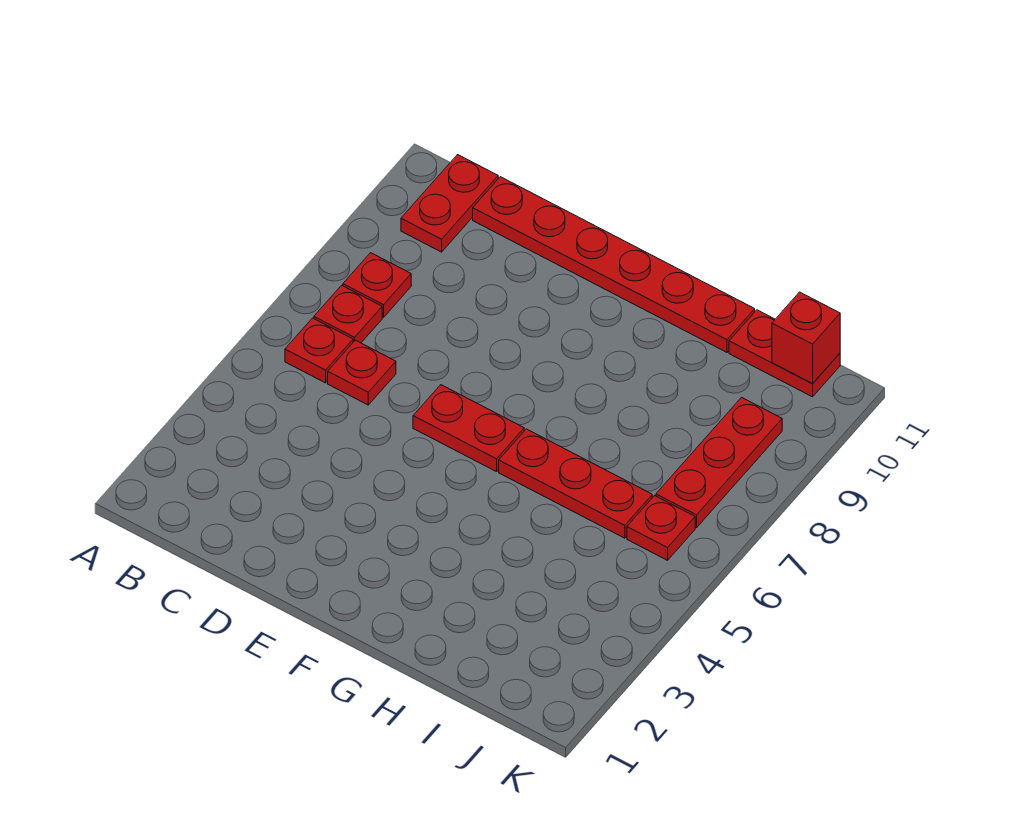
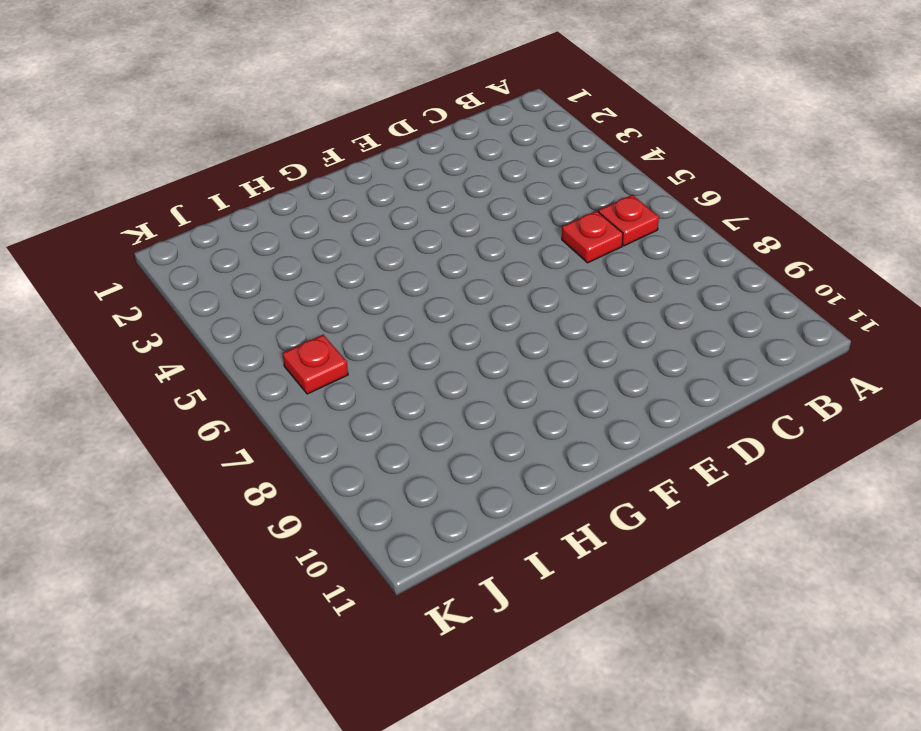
none -> red 1x1 plate [314,285,382,343]
none -> red 1x1 plate [343,253,411,317]
none -> red 1x2 plate [401,155,498,252]

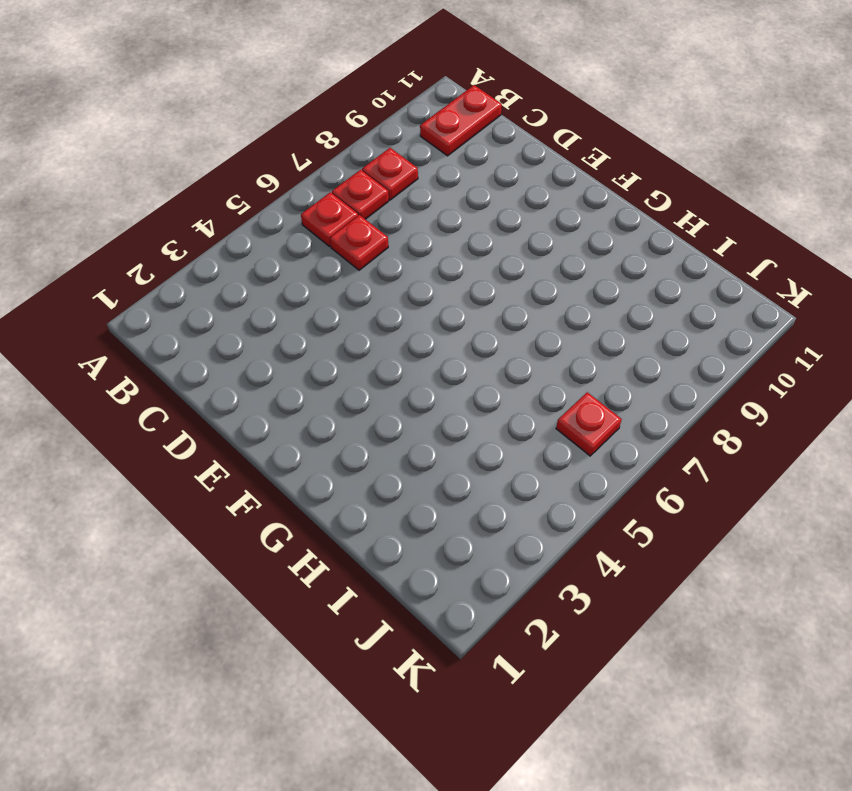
none -> red 1x6 plate [473,177,755,352]
none -> red 1x2 plate [413,385,524,472]
none -> red 1x3 plate [499,429,652,538]

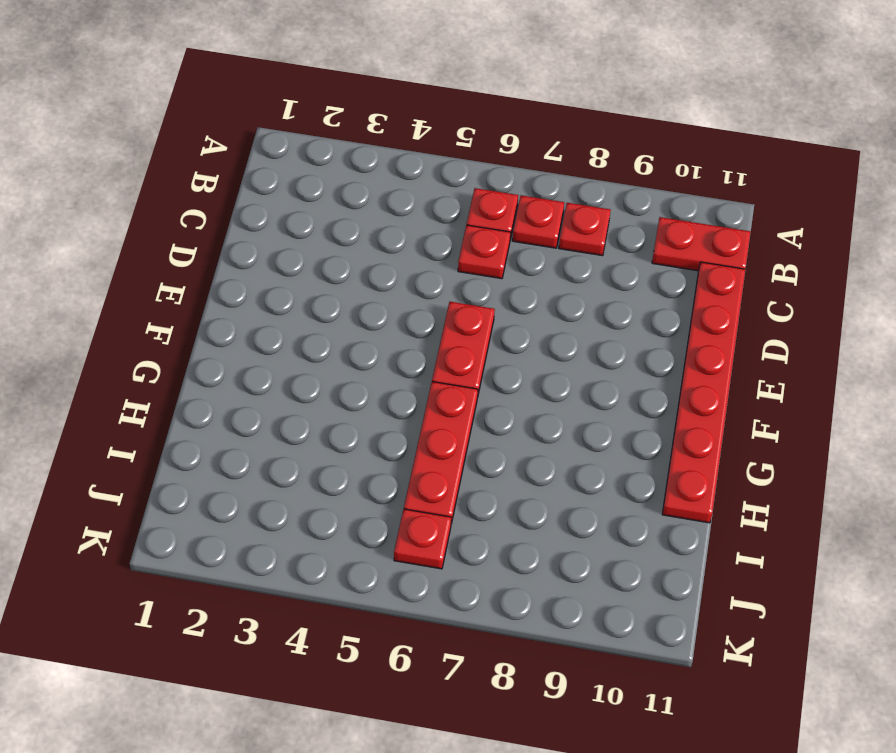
none -> red 1x2 plate [729,310,840,397]
none -> red 1x3 plate [656,397,782,528]
none -> red 1x1 brick [772,292,840,384]

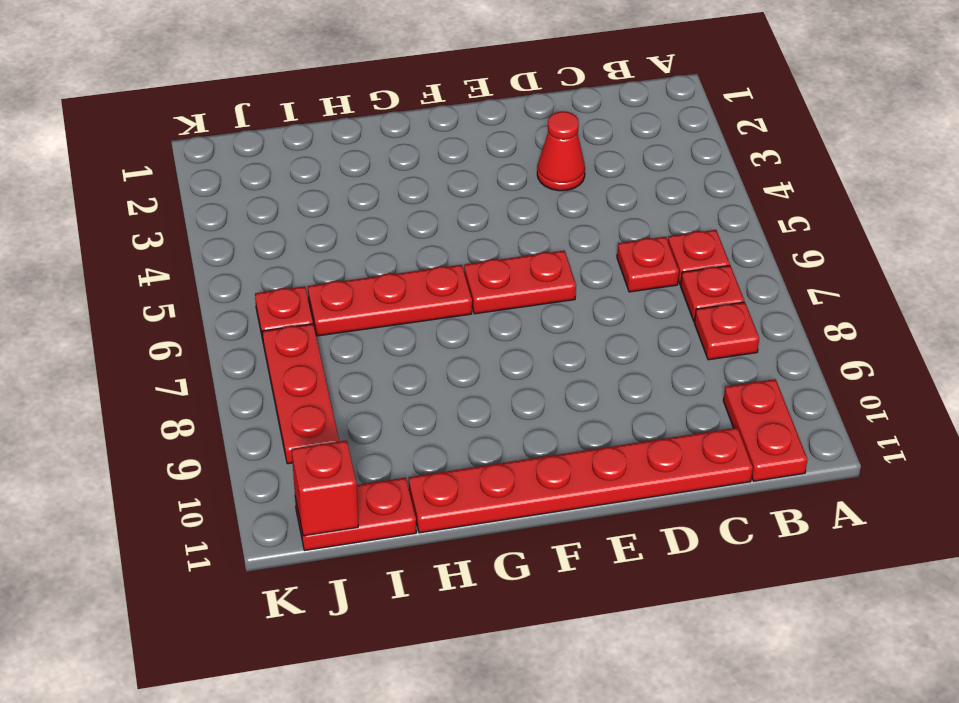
red 1x1 cone [537,111,585,191] -> none

